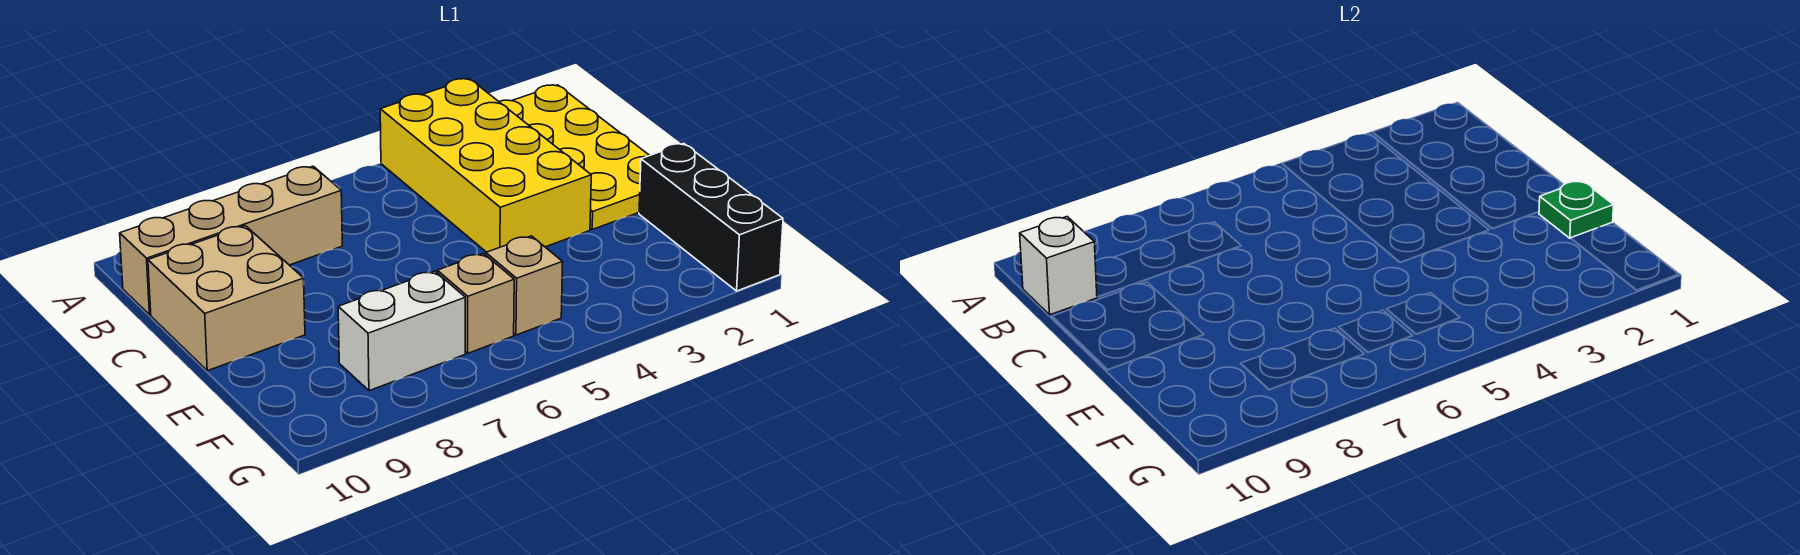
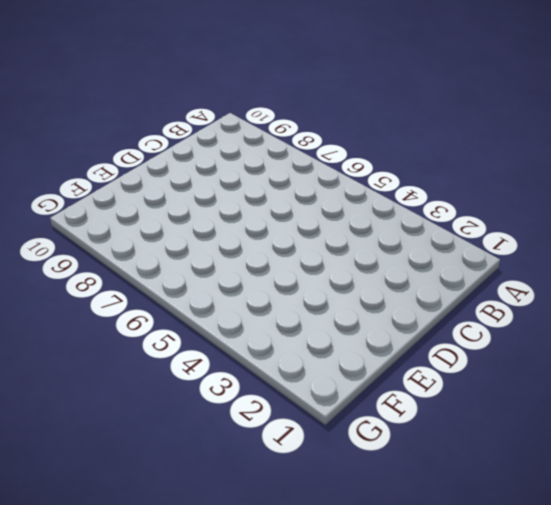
none -> yellow 2x4 plate [499,85,650,229]
none -> yellow 2x4 brick [380,79,591,252]

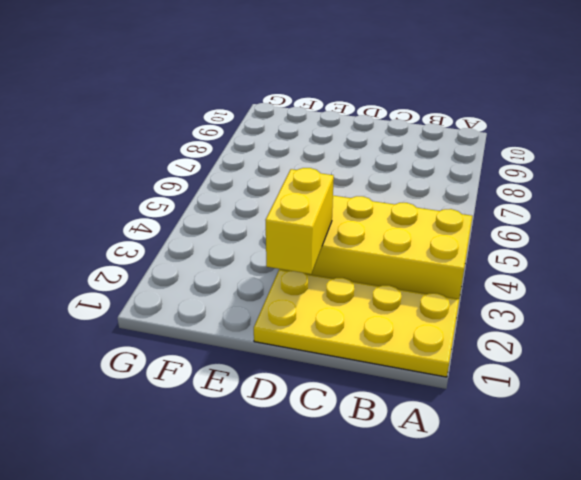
yellow 1x2 brick [266,168,334,274] -> none
none -> tan 1x4 brick [120,166,342,315]
none -> tan 2x2 brick [148,226,305,371]

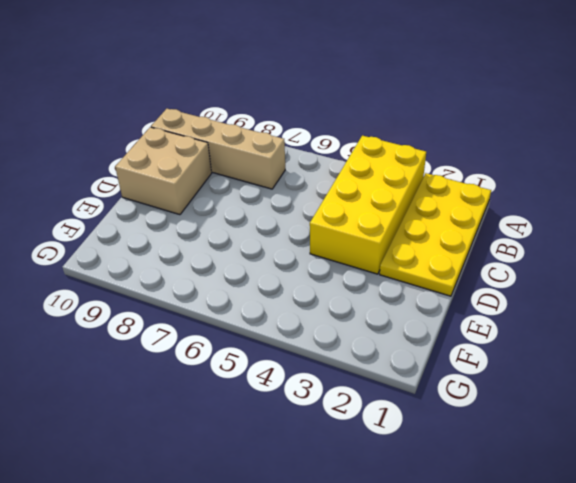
none -> black 1x3 brick [639,143,783,291]
none -> tan 1x1 brick [486,236,562,335]

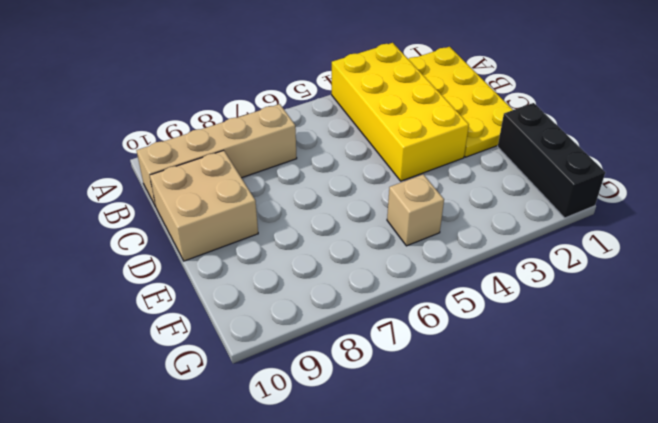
none -> tan 1x1 brick [437,253,514,353]
none -> white 1x2 brick [338,271,465,391]

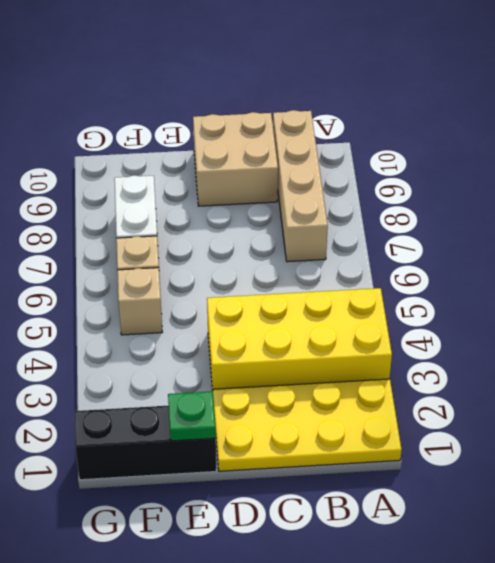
none -> white 1x1 brick [1020,217,1097,315]

